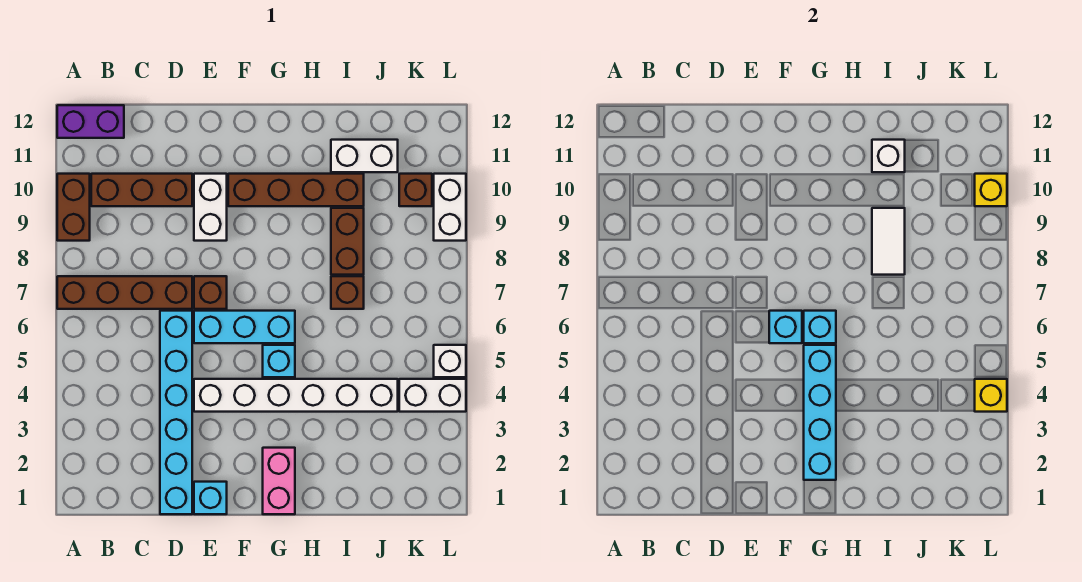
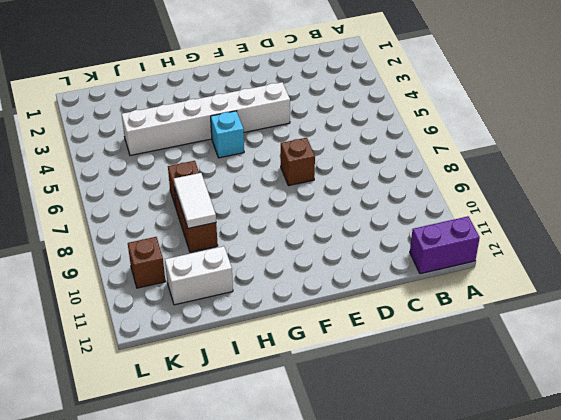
none -> brown 1x4 brick [57,276,192,309]
none -> brown 1x2 brick [57,174,90,241]
none -> brown 1x3 brick [91,174,192,206]

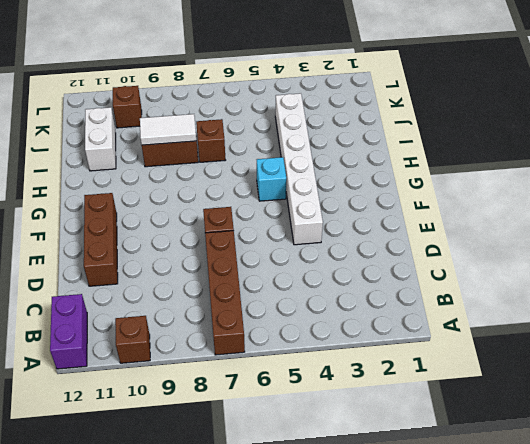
brown 1x1 brick [115,316,150,363] -> brown 1x2 brick [57,174,90,241]
brown 1x3 brick [84,193,118,286] -> brown 1x3 brick moved to [91,174,192,206]
none -> cyan 1x6 brick [160,311,192,514]
none -> cyan 1x1 brick [194,482,227,514]
none -> cyan 1x3 brick [194,311,295,343]

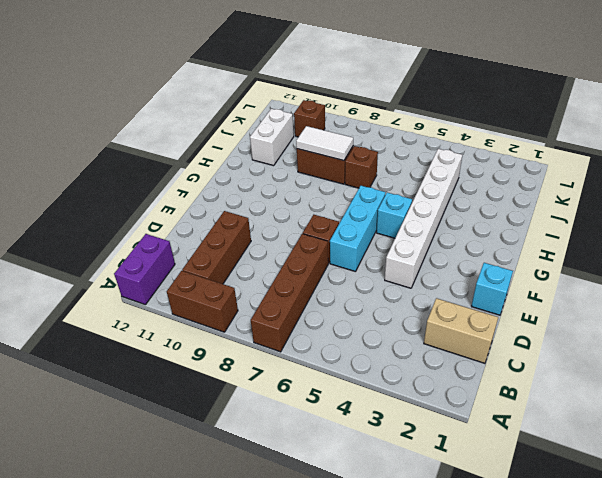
tan 1x2 brick [424,298,498,363] -> none
none -> cyan 1x6 brick [160,311,192,514]
none -> white 1x2 brick [194,174,227,241]
none -> brown 1x4 brick [228,174,364,206]

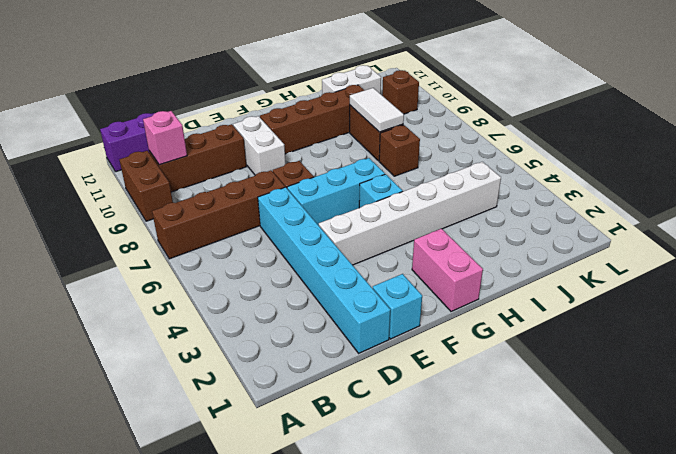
pink 1x1 brick [143,111,187,165] -> none
none -> white 1x2 brick [399,379,466,412]
none -> white 1x1 brick [434,345,466,377]
none -> white 1x2 brick [434,174,466,241]

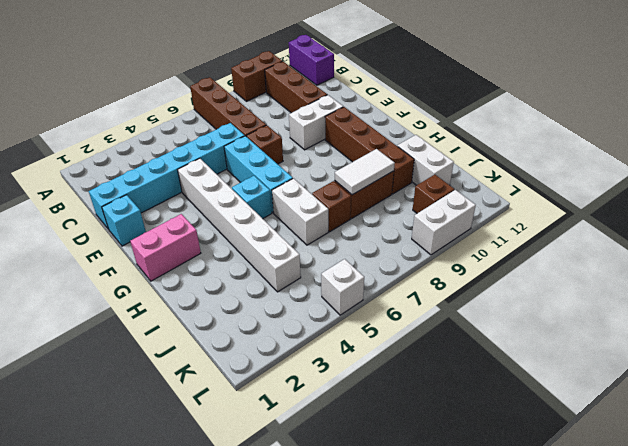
white 1x2 brick [272,178,328,245] -> white 1x2 brick moved to [399,379,466,412]
none -> cyan 1x1 brick [769,311,802,343]
none -> cyan 1x4 brick [804,345,836,480]
none -> cyan 1x1 brick [804,311,836,343]

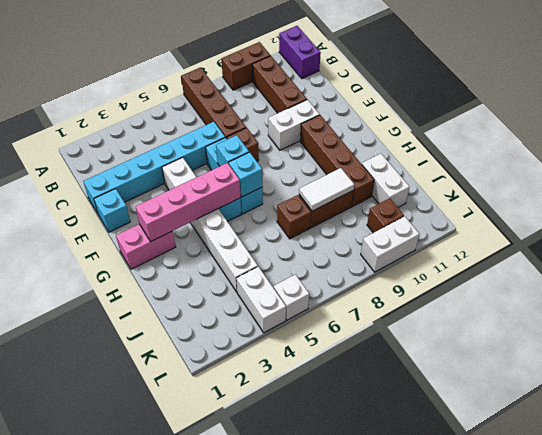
pink 1x4 brick [135,163,241,242] -> cyan 1x4 brick [804,345,836,480]
none -> white 1x1 brick [872,140,905,172]
none -> yellow 1x1 brick [975,379,1007,412]
none -> yellow 1x1 brick [975,174,1007,206]

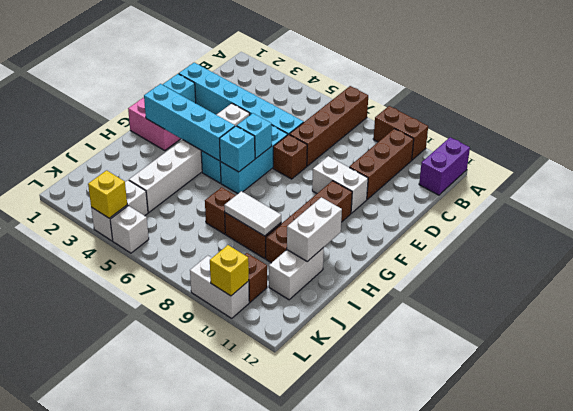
white 1x2 brick [287,197,342,262] -> white 1x1 brick [872,140,905,172]

